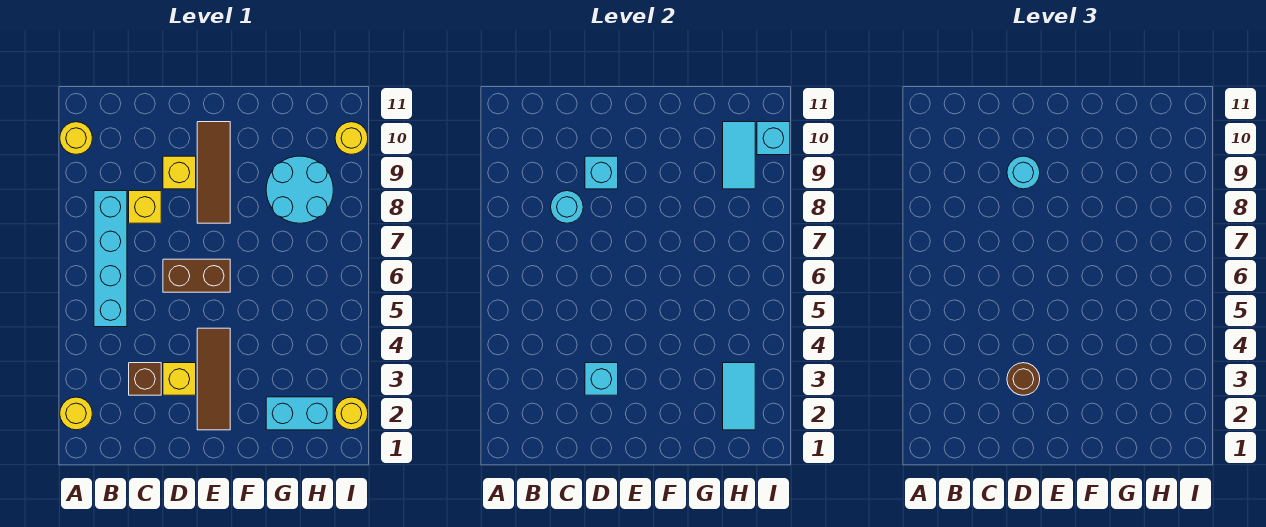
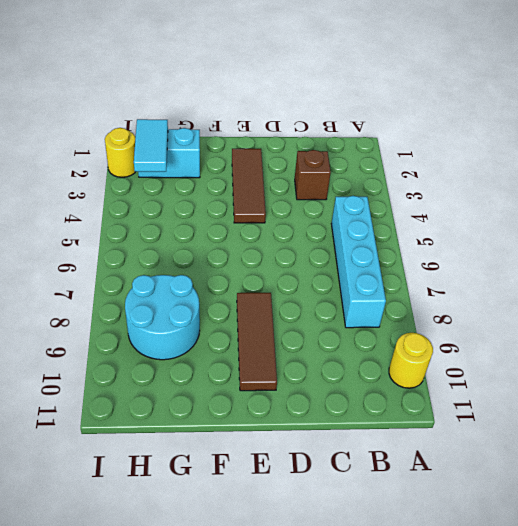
none -> yellow 1x1 round brick [60,397,92,430]
none -> yellow 1x1 brick [129,191,161,223]
none -> yellow 1x1 brick [163,363,196,395]

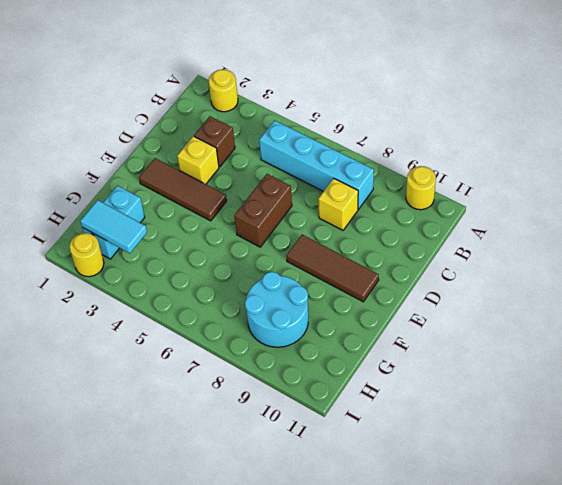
none -> yellow 1x1 brick [163,156,196,189]
none -> yellow 1x1 round brick [335,122,368,154]
none -> cyan 1x1 round brick [551,191,583,223]

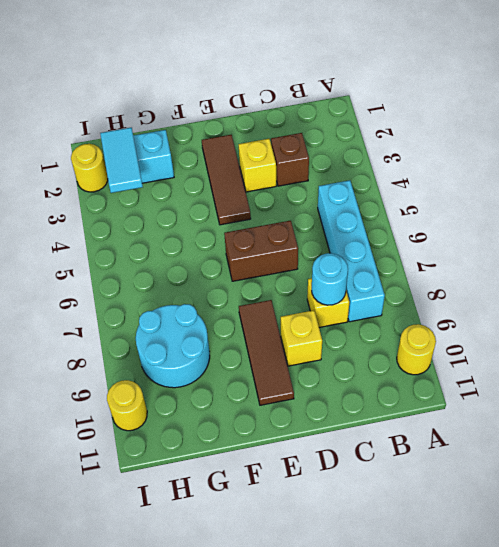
none -> yellow 1x1 round brick [60,397,92,430]
none -> cyan 1x1 brick [585,363,618,395]
none -> cyan 1x1 brick [585,156,618,189]

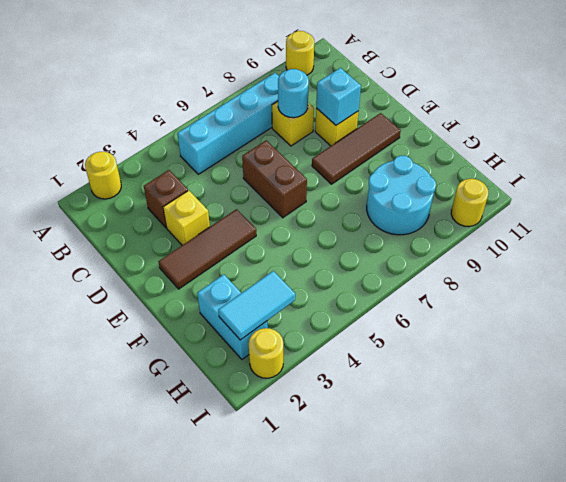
none -> cyan 1x1 brick [585,363,618,395]
none -> cyan 1x2 tile [723,122,755,189]
none -> cyan 1x1 brick [757,122,790,155]

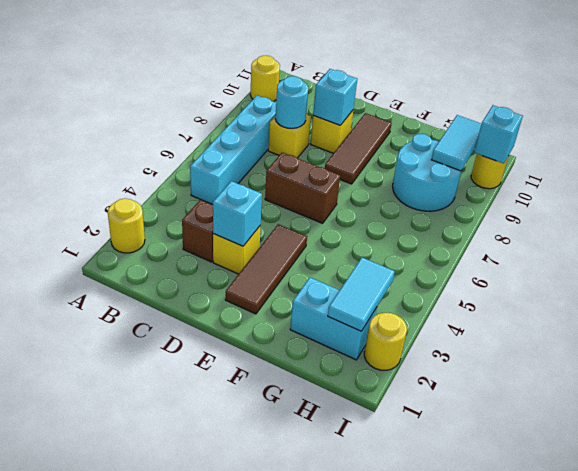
none -> brown 1x1 round brick [1007,363,1040,395]
none -> cyan 1x1 round brick [1007,156,1040,189]

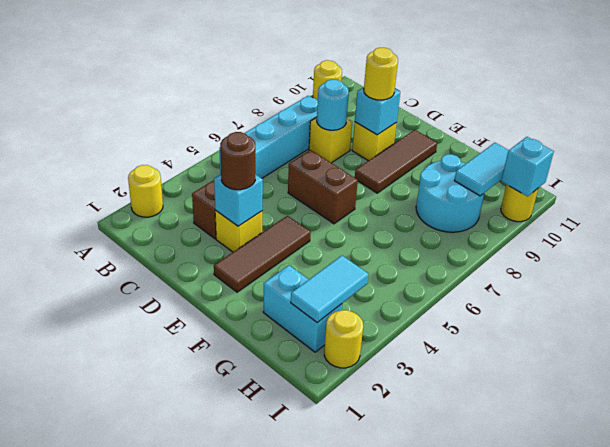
yellow 1x1 round brick [364,48,398,100] -> cyan 1x1 round brick [1007,156,1040,189]

